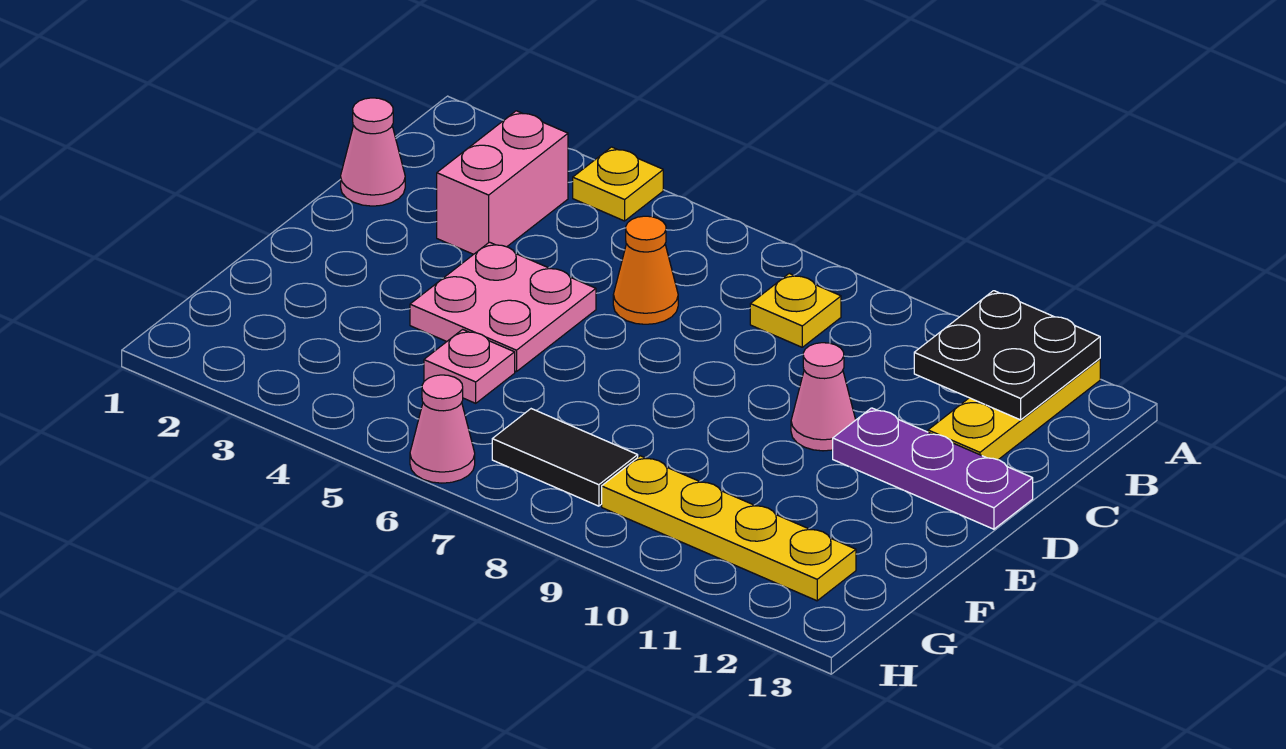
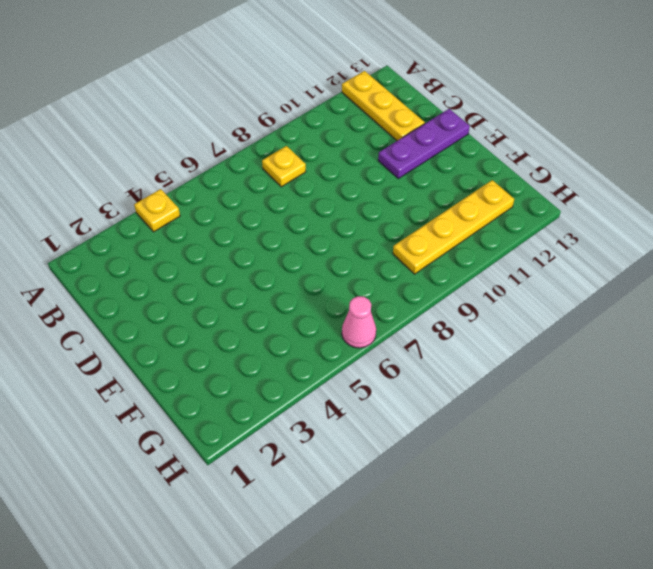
none -> pink 1x2 brick [437,111,568,254]
none -> pink 1x1 cone [341,98,405,206]
none -> orange 1x1 cone [613,216,678,324]

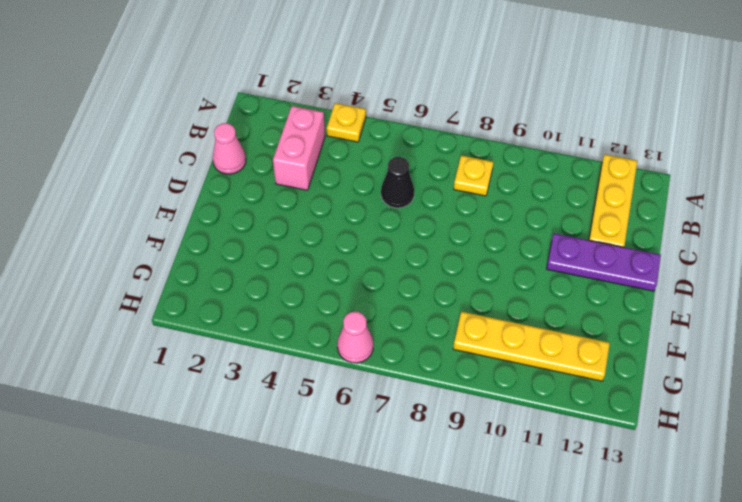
black 1x1 cone [381,157,414,208] -> orange 1x1 cone [613,216,678,324]
none -> pink 2x2 plate [410,242,596,372]
none -> pink 1x1 cone [791,343,856,451]
none -> pink 1x1 plate [424,329,515,403]

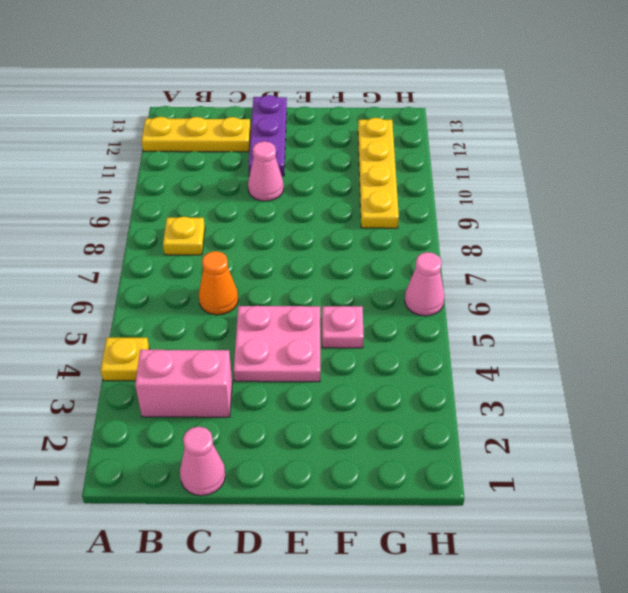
none -> black 1x2 tile [492,409,638,506]
none -> black 2x2 plate [914,291,1100,420]

